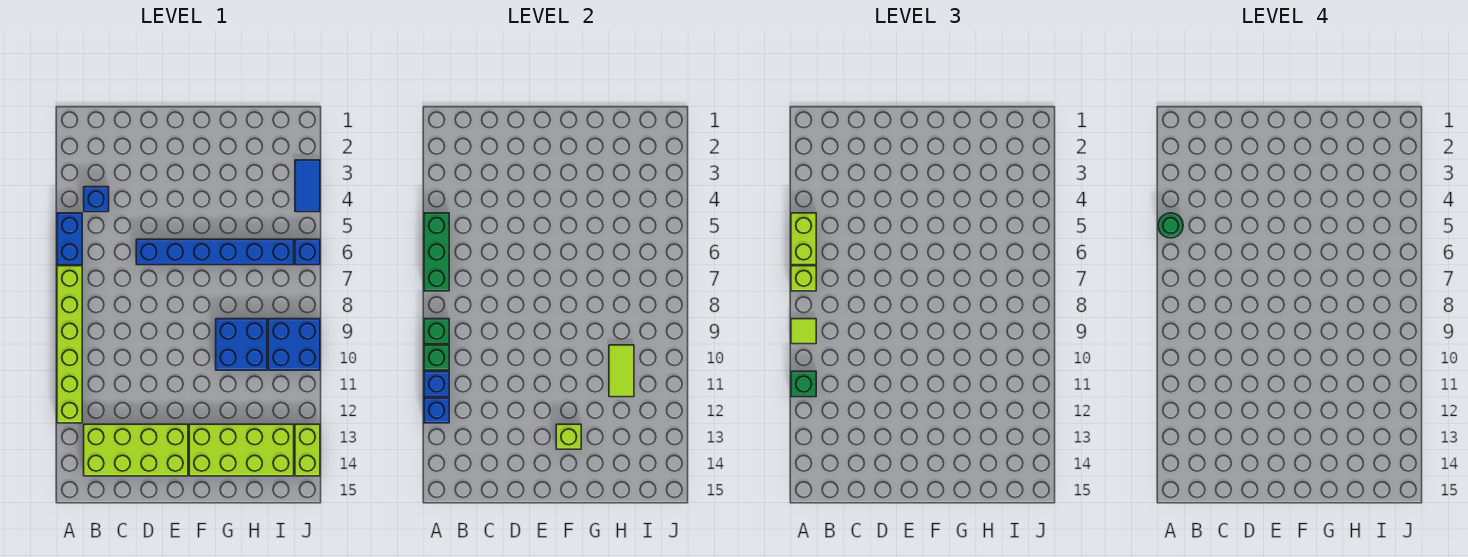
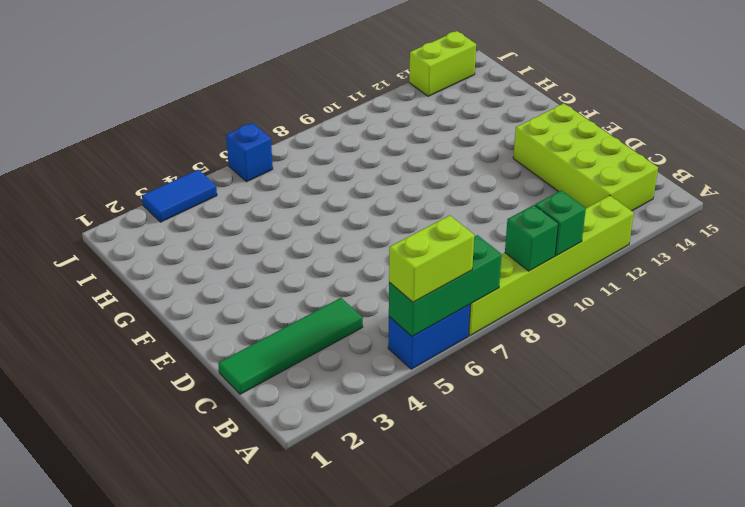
green 1x4 tile [218,298,363,394] -> none
none -> blue 1x1 brick [84,187,109,212]
none -> blue 1x6 brick [136,239,294,265]
none -> lime 2x4 brick [189,424,294,476]

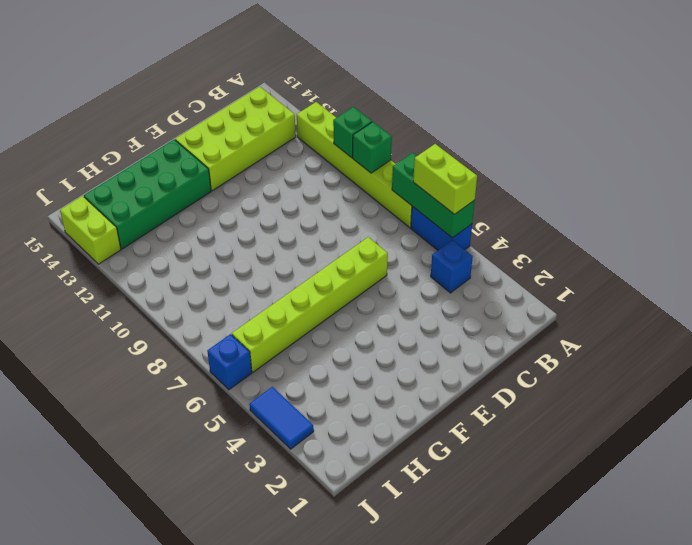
lime 1x6 brick [232,237,388,372] -> blue 1x6 brick [136,239,294,265]
green 2x4 brick [84,140,211,249] -> lime 2x4 brick [189,424,294,476]
none -> blue 2x2 brick [216,319,267,370]
none -> blue 2x2 brick [268,319,320,370]
none -> blue 1x1 brick [424,371,449,397]

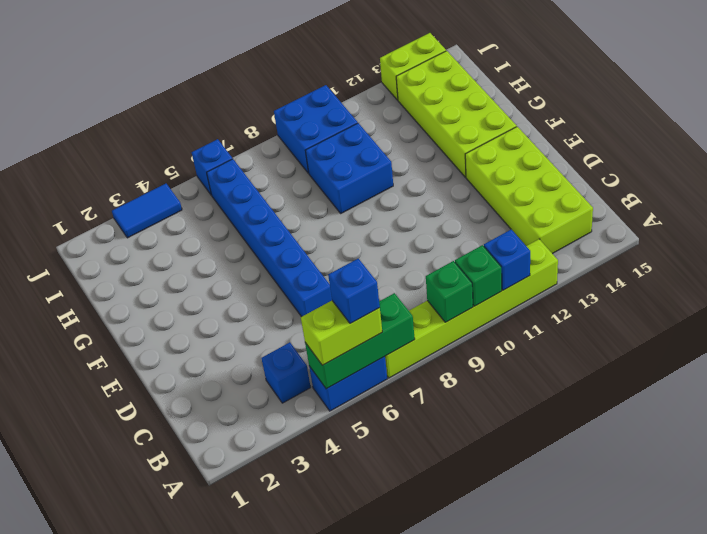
blue 1x1 brick [328,258,380,324] -> blue 1x1 brick moved to [424,398,449,423]
none -> lime 1x1 brick [556,424,581,449]
none -> lime 1x2 tile [609,345,634,397]
none -> lime 1x1 brick [791,266,816,291]

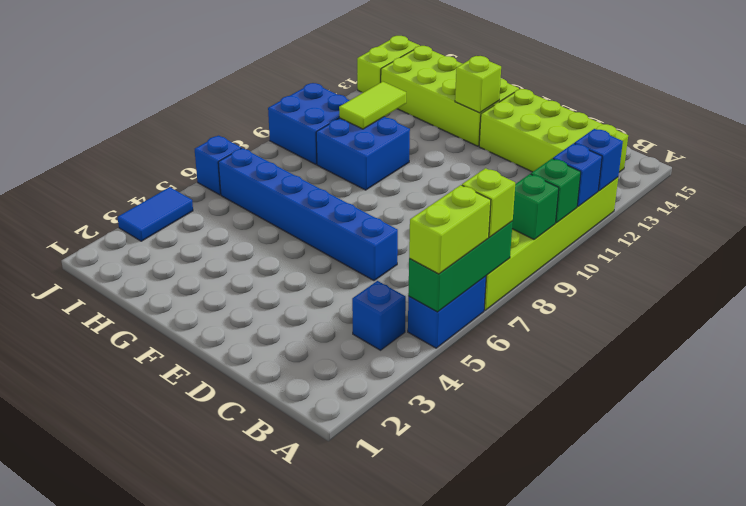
none -> lime 1x1 tile [791,319,816,344]
none -> green 1x1 brick [791,371,816,397]
none -> green 1x1 round brick [1158,213,1183,238]

